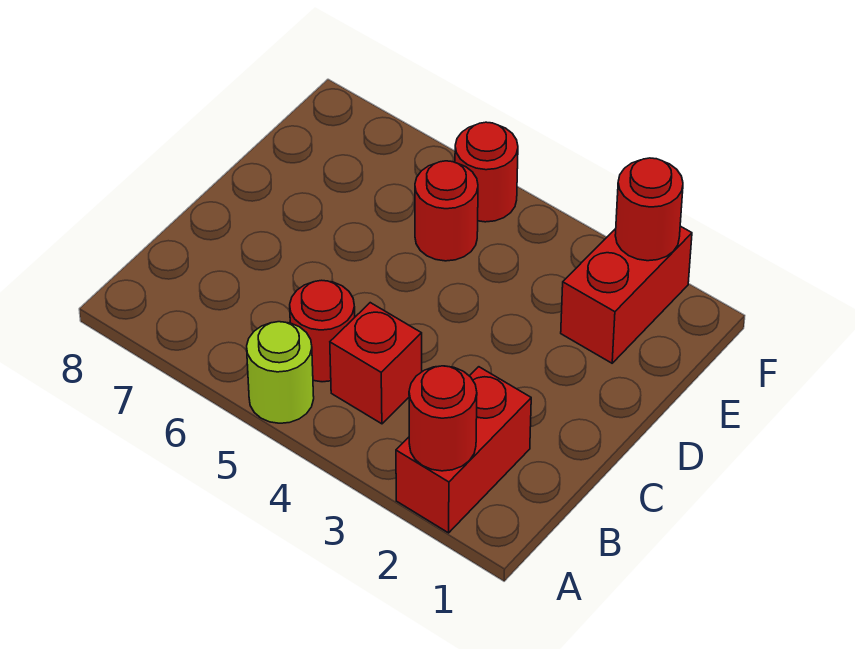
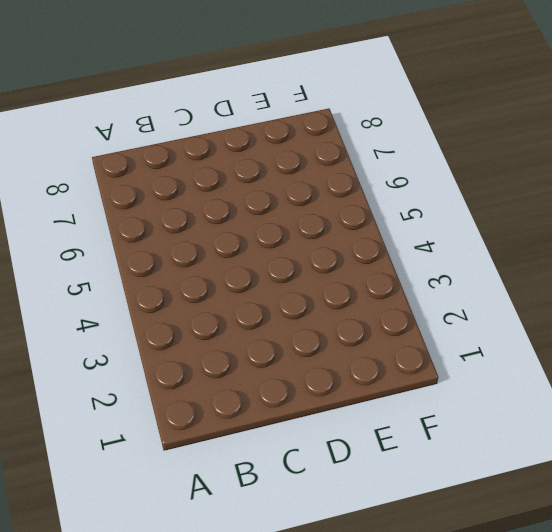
none -> red 1x2 brick [396,367,531,533]
none -> lime 1x1 round brick [247,322,314,423]

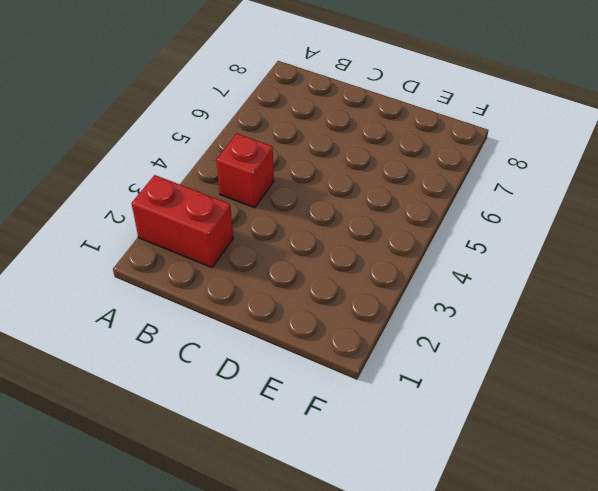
none -> lime 1x1 round brick [247,322,314,423]
none -> red 1x1 round brick [290,280,355,382]

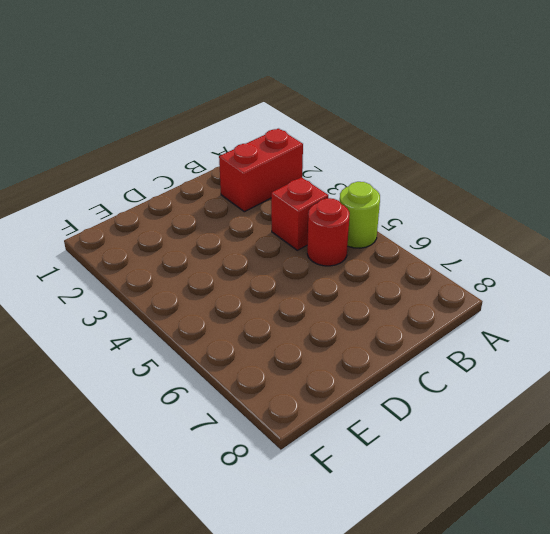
none -> red 1x2 brick [561,226,692,363]
none -> red 1x1 round brick [415,161,478,261]

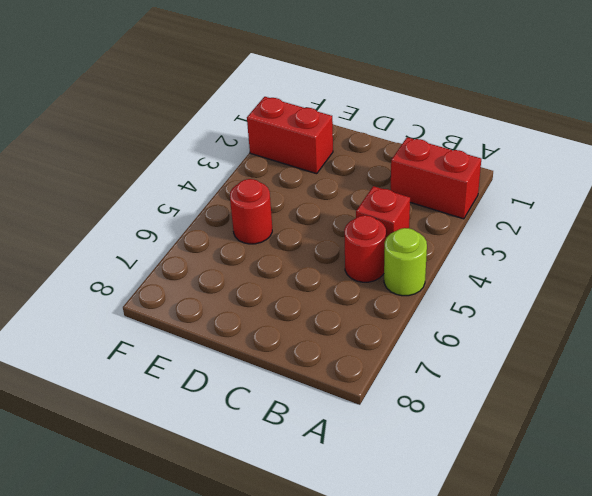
none -> red 1x1 round brick [455,122,518,222]
none -> red 1x1 round brick [409,366,477,471]

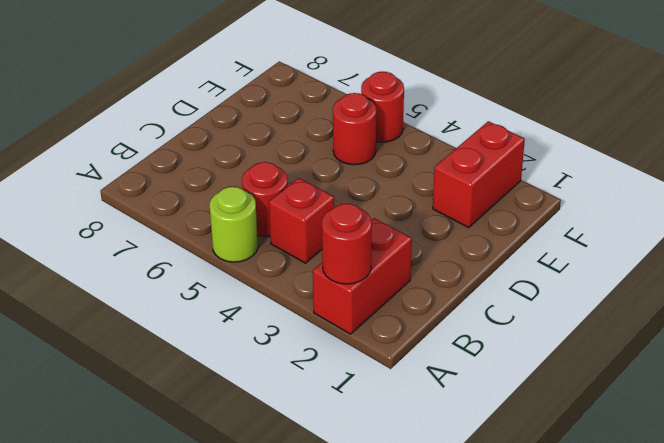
none -> red 1x1 round brick [615,158,683,261]

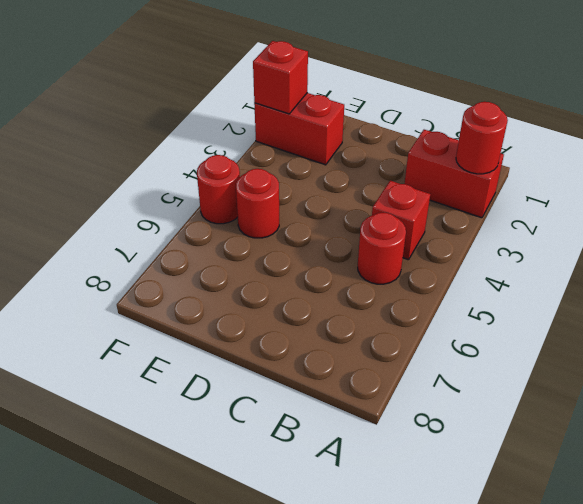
red 1x1 brick [253,41,308,114] -> red 1x1 round brick [615,158,683,261]
none -> lime 1x1 round brick [247,322,314,423]

